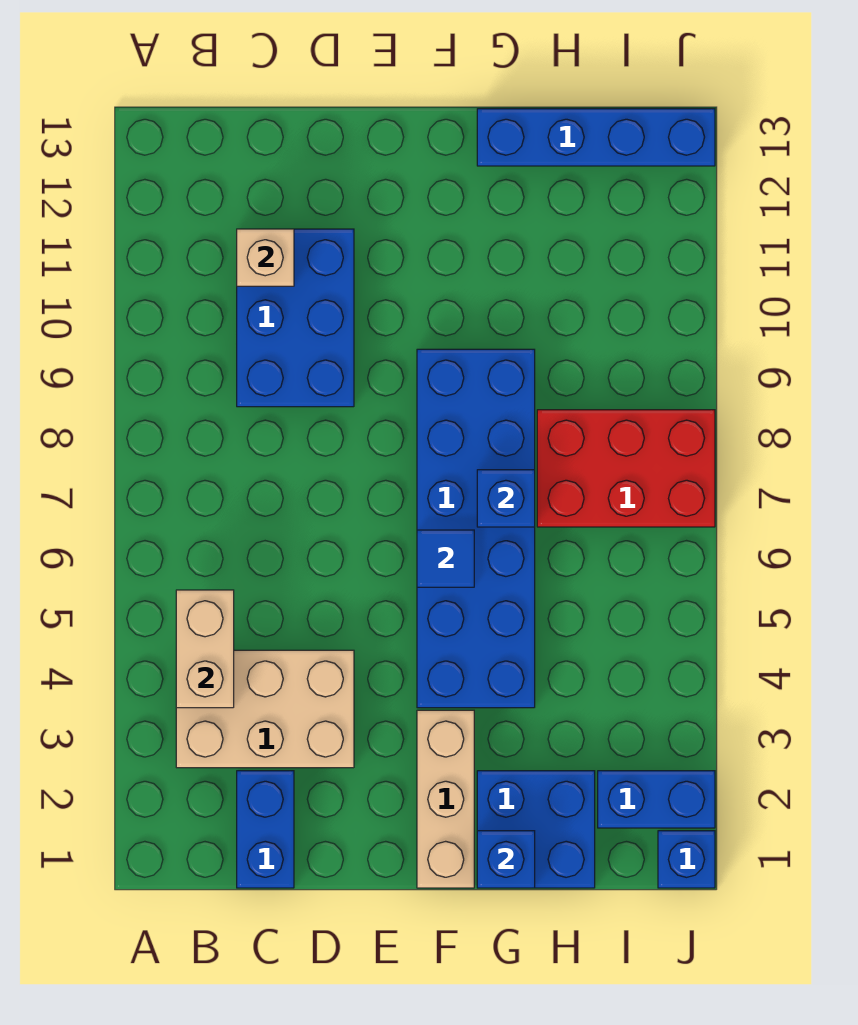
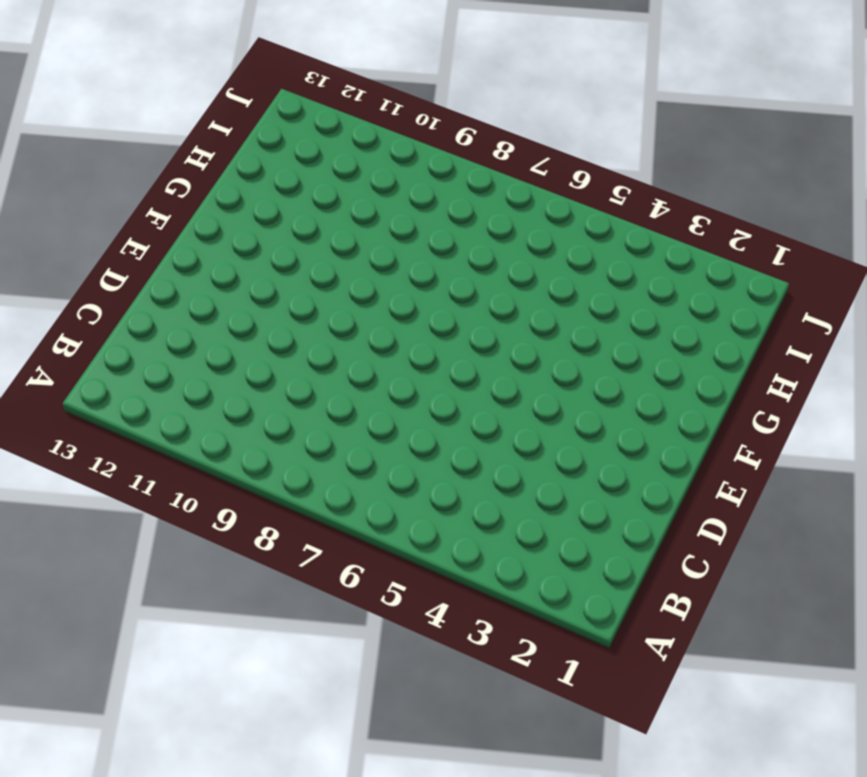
none -> tan 2x3 brick [176,650,354,768]
none -> blue 1x2 brick [237,771,294,888]
none -> blue 2x3 brick [237,229,354,407]

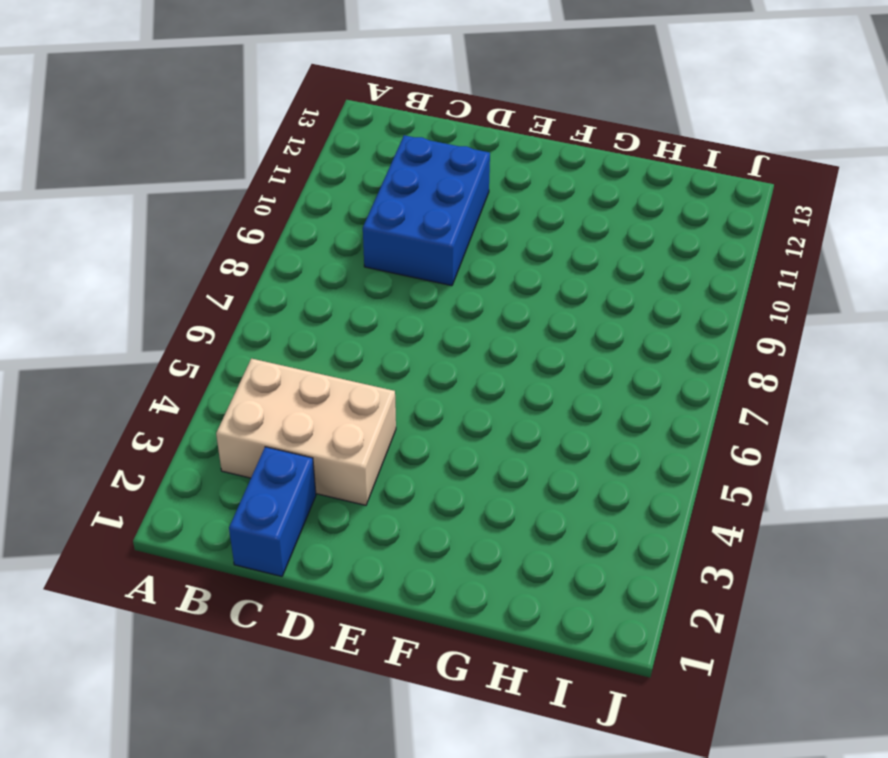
none -> tan 1x3 brick [417,710,474,888]
none -> blue 2x6 brick [417,349,535,708]
none -> blue 2x2 brick [477,771,595,888]

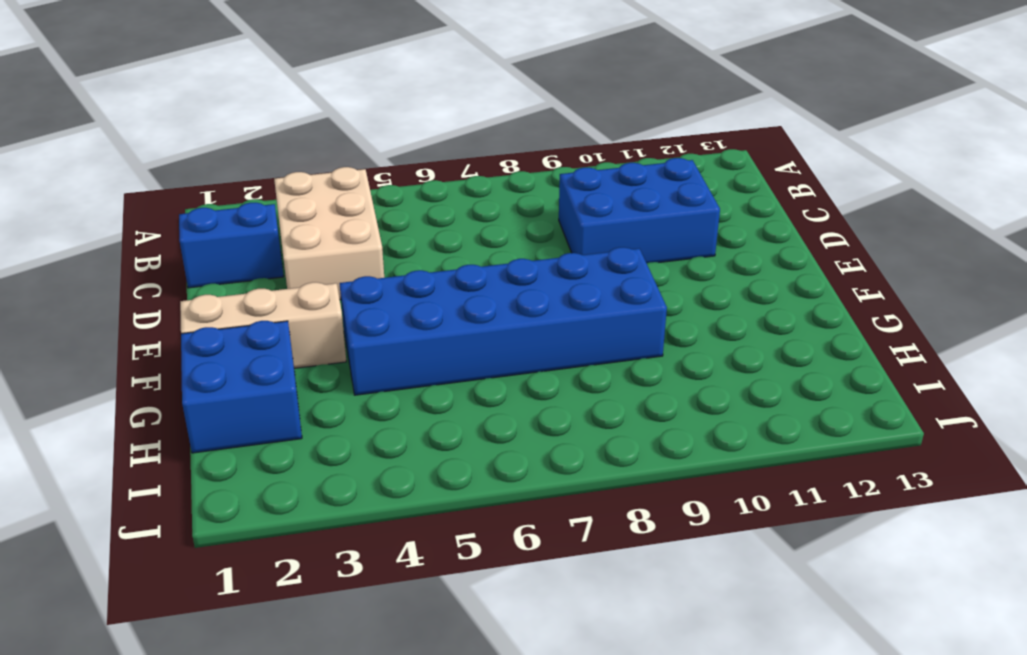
none -> blue 1x4 brick [477,109,715,166]
none -> red 2x3 brick [537,410,715,527]
none -> blue 1x2 brick [598,771,715,828]

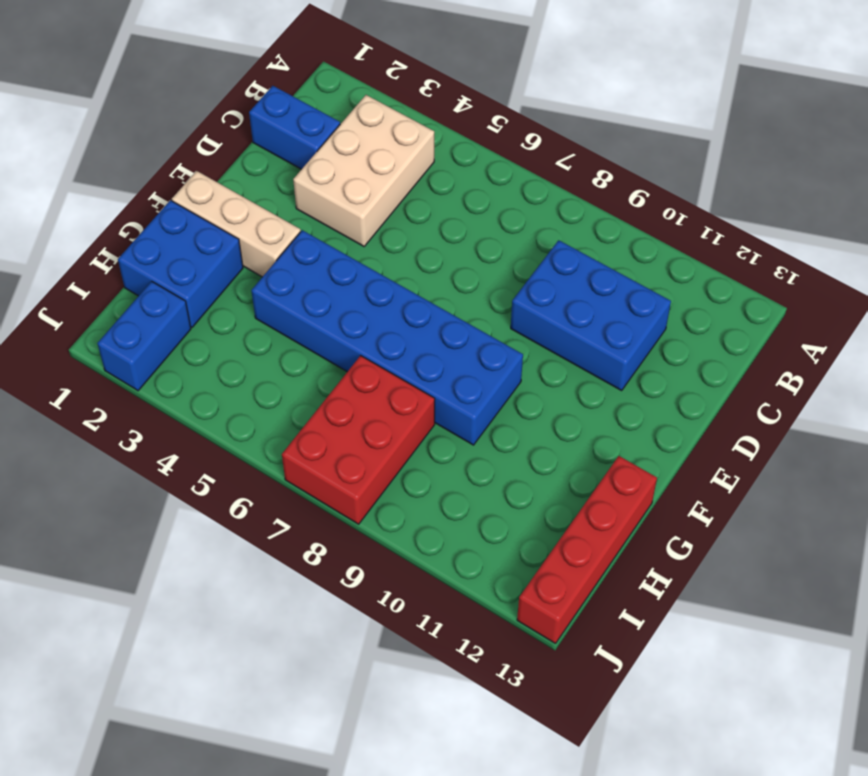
red 1x4 brick [517,456,657,644] -> blue 1x4 brick [477,109,715,166]
none -> blue 1x1 brick [658,831,715,888]
none -> tan 1x2 brick [176,590,234,708]
none -> tan 1x1 brick [237,229,294,286]

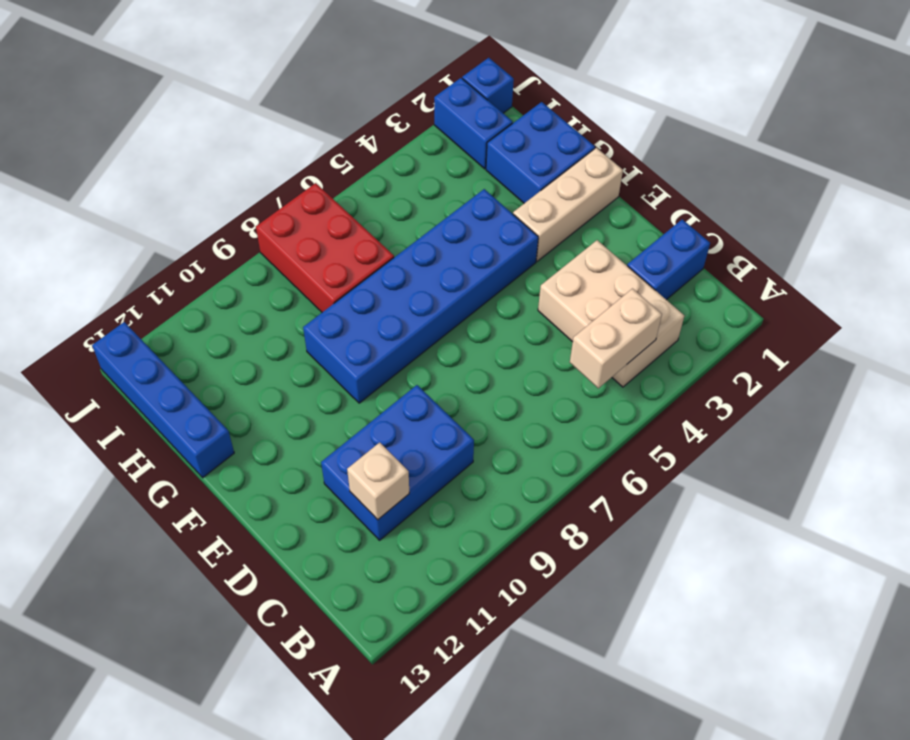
none -> blue 1x1 tile [417,530,474,587]
none -> blue 1x1 brick [477,831,535,888]
none -> blue 1x1 brick [477,470,535,527]

